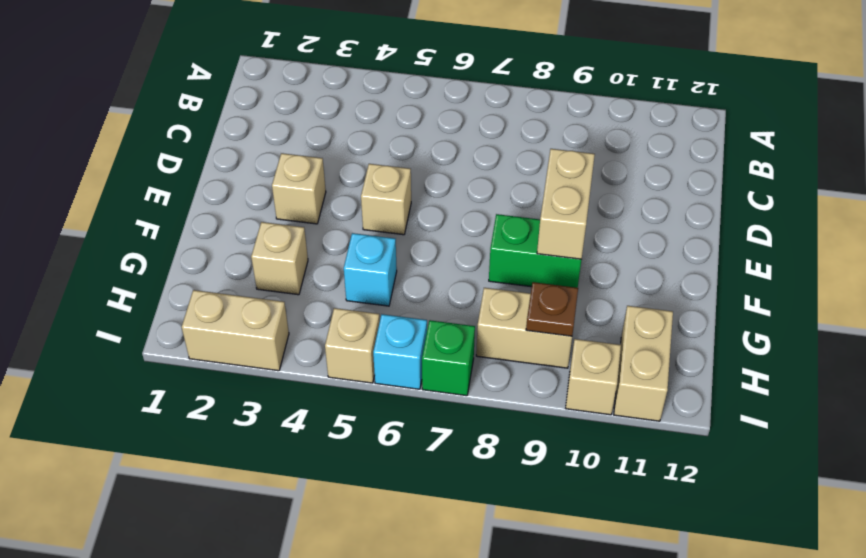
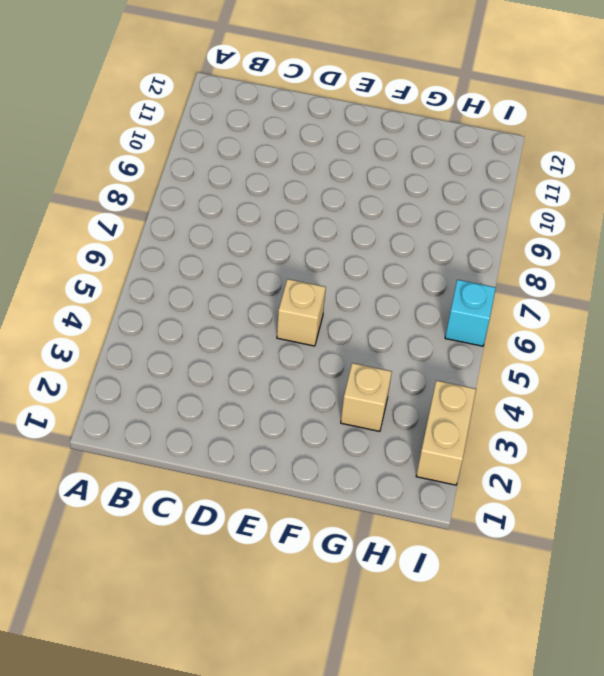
none -> tan 1x1 brick [272,153,326,224]
none -> green 1x2 brick [489,214,581,288]
none -> cyan 1x1 brick [344,233,397,306]

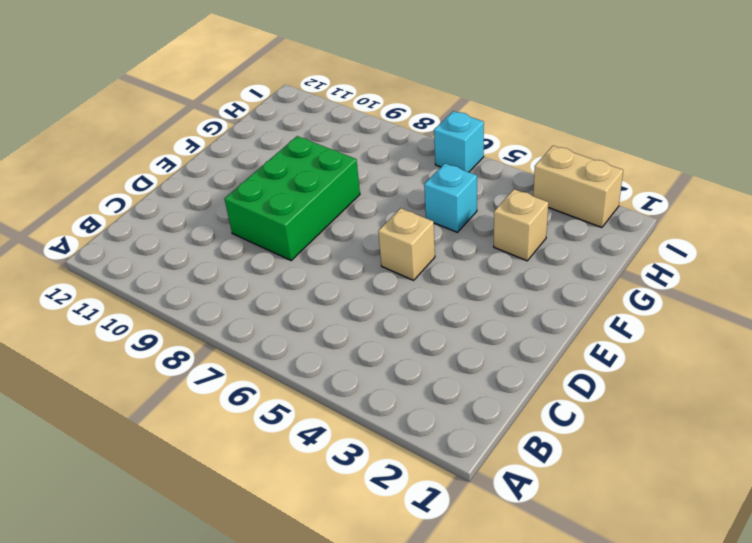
green 2x3 brick [225,136,360,260] -> green 1x2 brick [489,214,581,288]
none -> tan 1x1 brick [272,153,326,224]
none -> tan 1x2 brick [476,288,572,368]
none -> tan 1x2 brick [614,306,673,421]

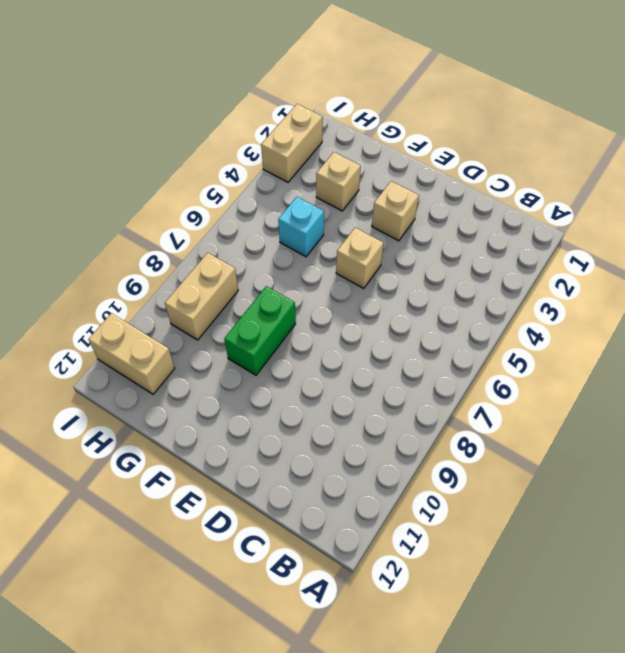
none -> tan 1x1 brick [325,308,380,383]
none -> cyan 1x1 brick [373,314,427,389]
none -> green 1x1 brick [422,320,475,396]

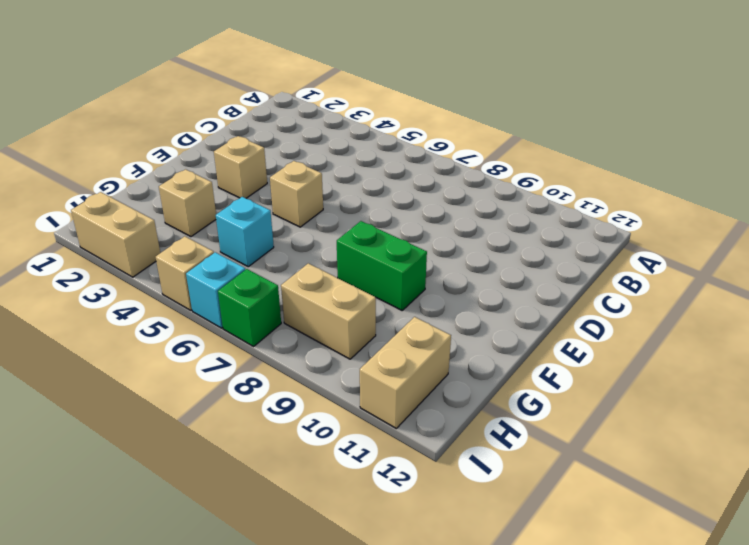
none -> tan 1x1 brick [566,339,621,415]
none -> tan 1x2 brick [537,149,595,259]
none -> brown 1x1 plate [526,282,578,336]

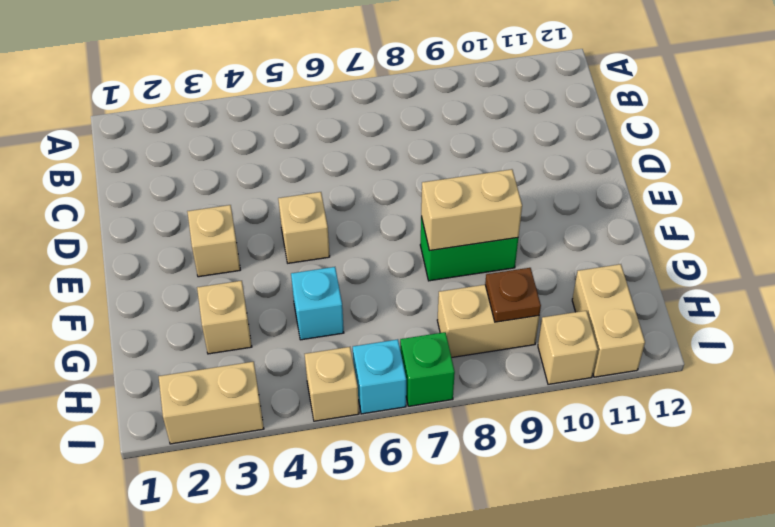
tan 1x2 brick [421,169,522,251] -> tan 1x2 brick turned to [537,149,595,259]

